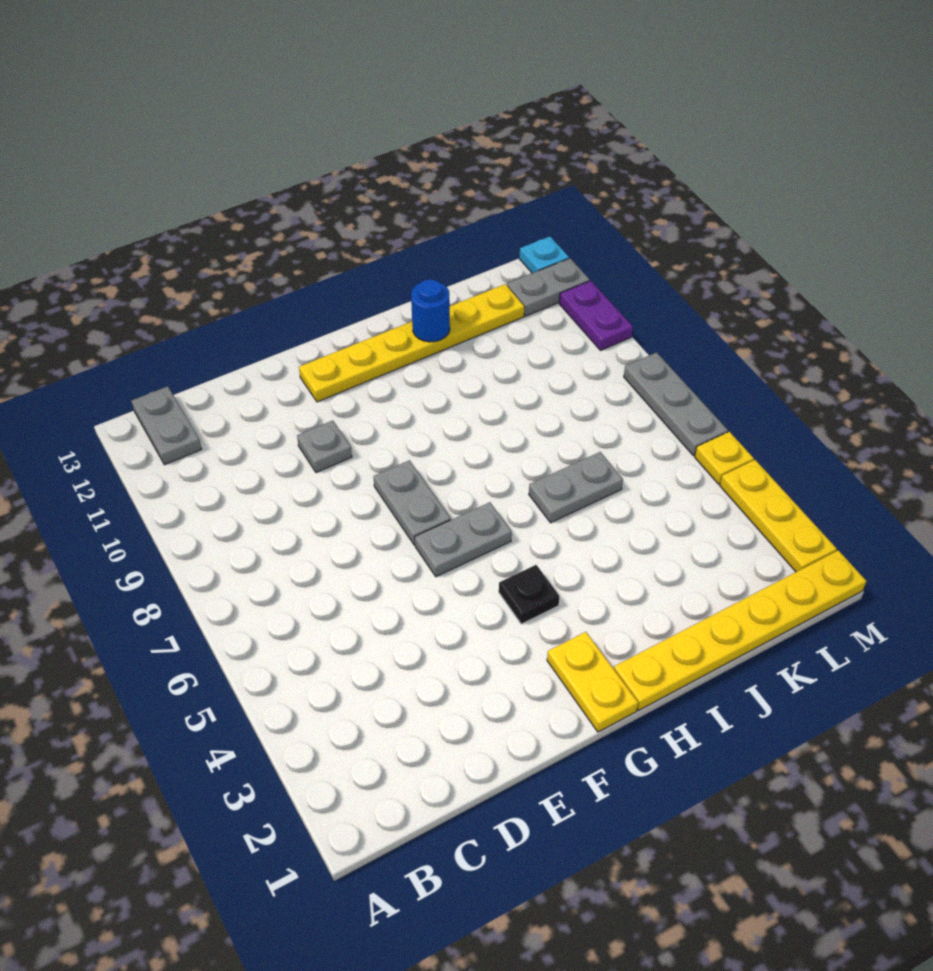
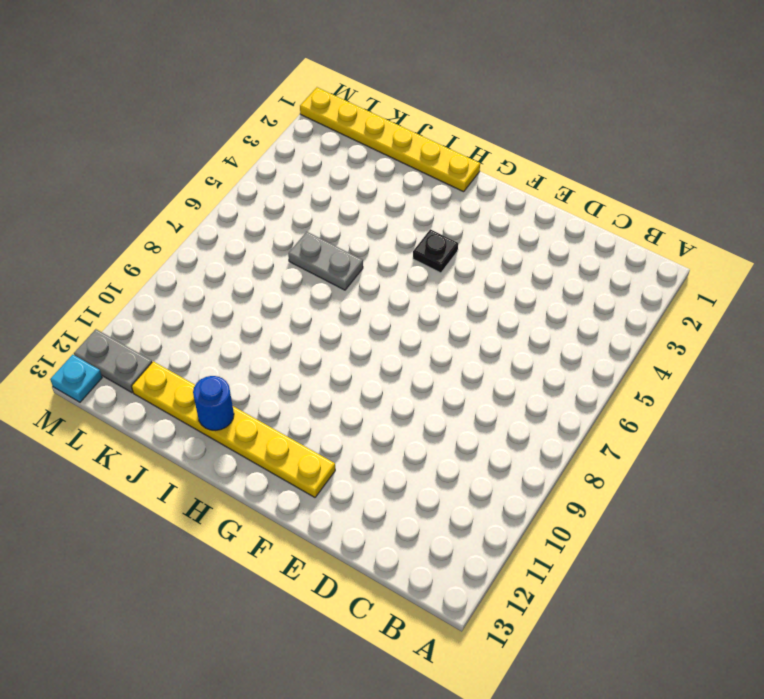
none -> grey 1x2 plate [131,386,202,465]
none -> grey 1x1 plate [297,421,352,473]
none -> grey 1x2 plate [415,502,512,577]

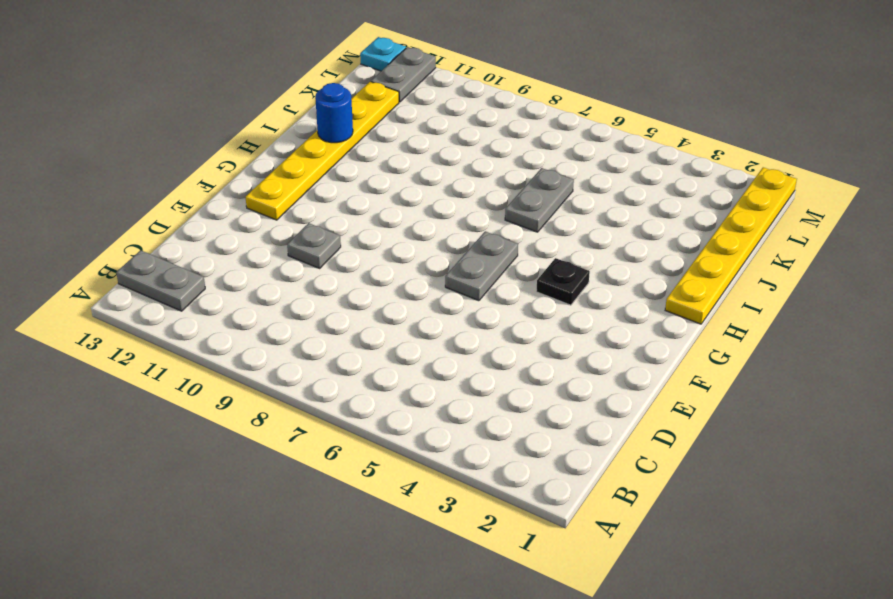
none -> grey 1x2 plate [373,460,451,545]
none -> yellow 1x2 plate [547,632,638,732]
none -> yellow 1x3 plate [720,460,837,572]

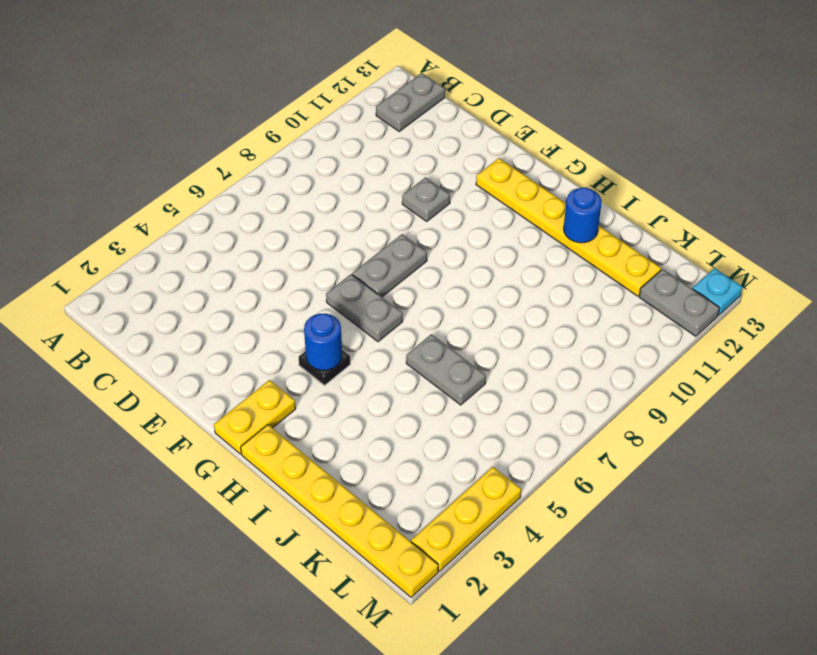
blue 1x1 round brick [304,313,342,370] -> none
none -> yellow 1x1 plate [695,432,754,484]
none -> grey 1x3 plate [624,352,728,456]
none -> purple 1x2 plate [559,281,633,351]

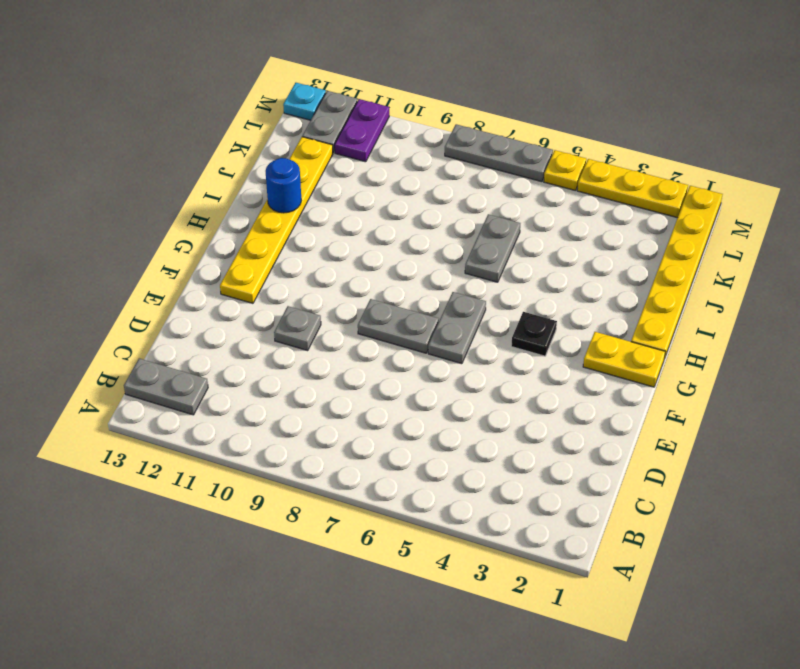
purple 1x2 plate [335,99,389,162] -> purple 1x2 plate turned to [559,281,633,351]

